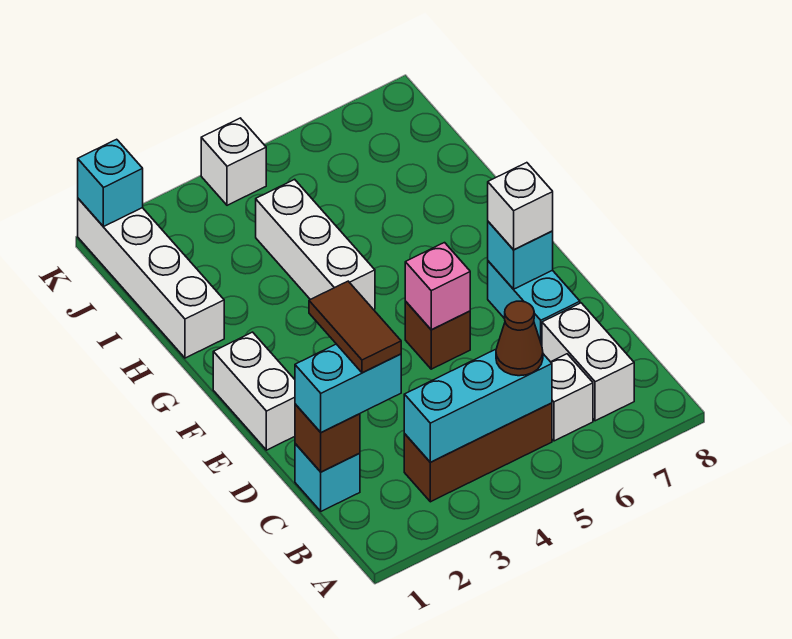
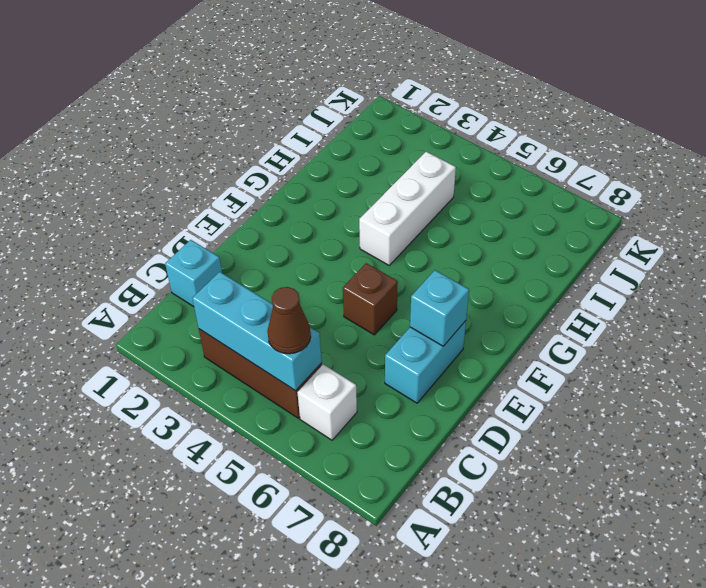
none -> white 1x2 brick [542,303,634,421]
none -> white 1x2 brick [213,332,295,450]
none -> white 1x4 brick [78,199,224,358]

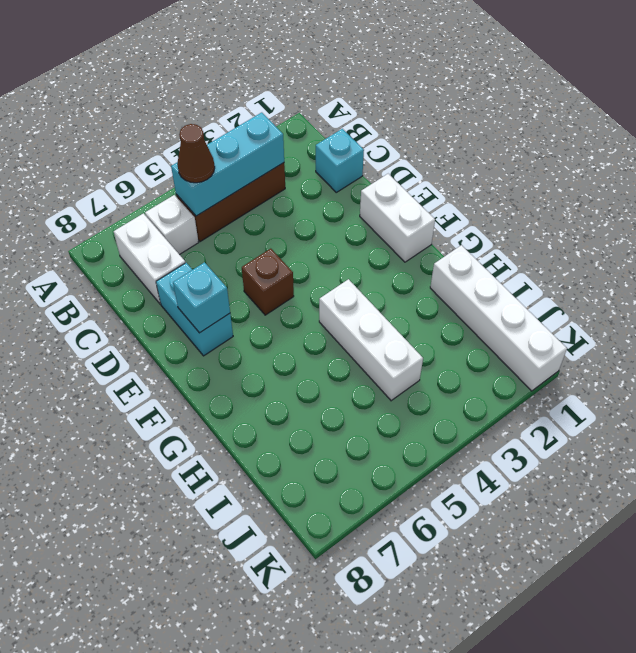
none -> white 1x1 brick [201,118,266,205]
none -> brown 1x1 brick [295,404,360,472]
none -> pink 1x1 brick [405,243,470,330]

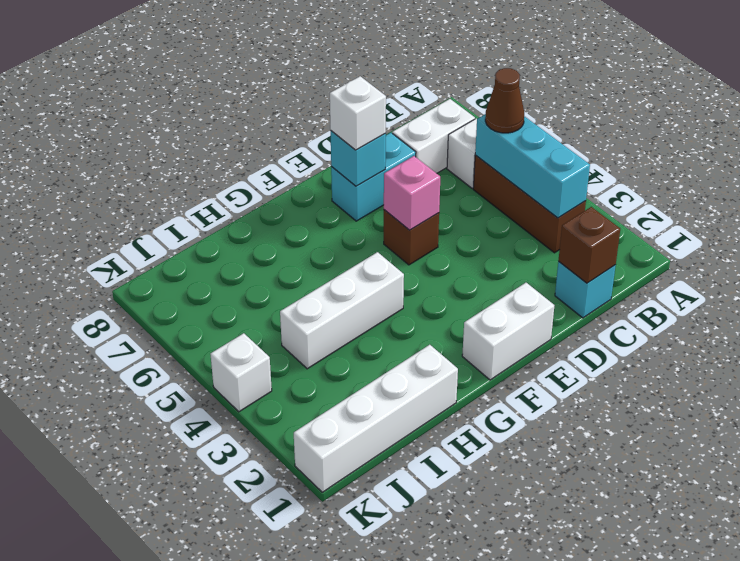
none -> cyan 1x1 brick [78,139,143,227]
none -> cyan 1x2 brick [295,344,401,433]
none -> brown 1x2 tile [309,281,401,373]

